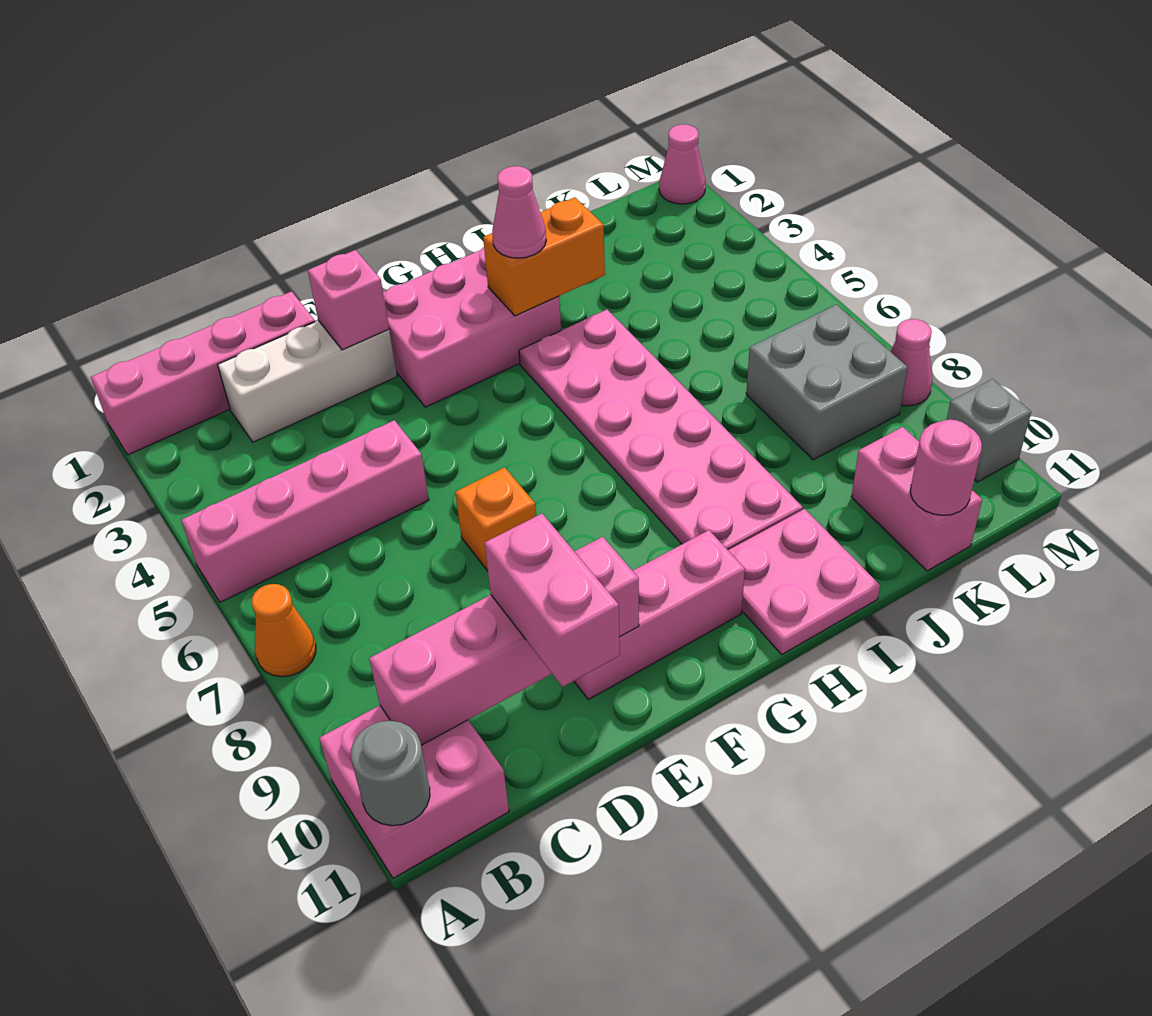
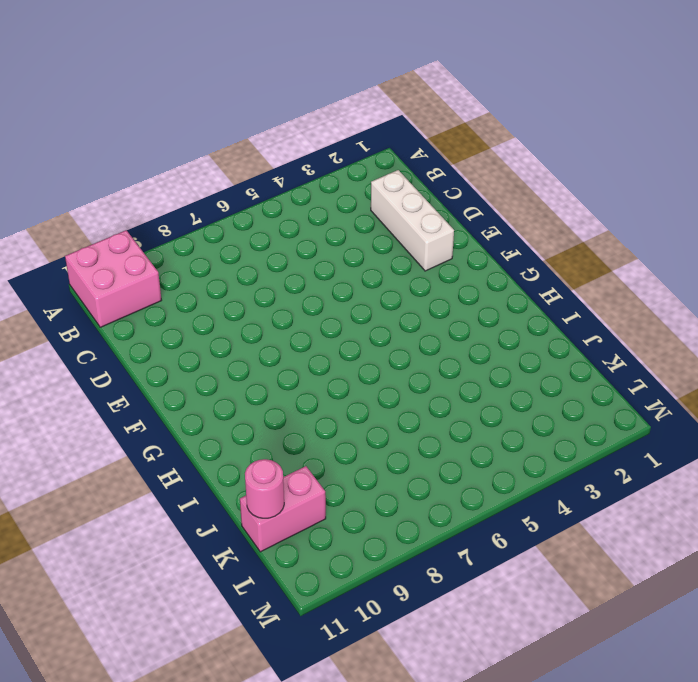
none -> pink 1x4 brick [91,291,315,455]
none -> pink 1x4 brick [181,420,429,602]
none -> orange 1x1 cone [251,584,316,677]

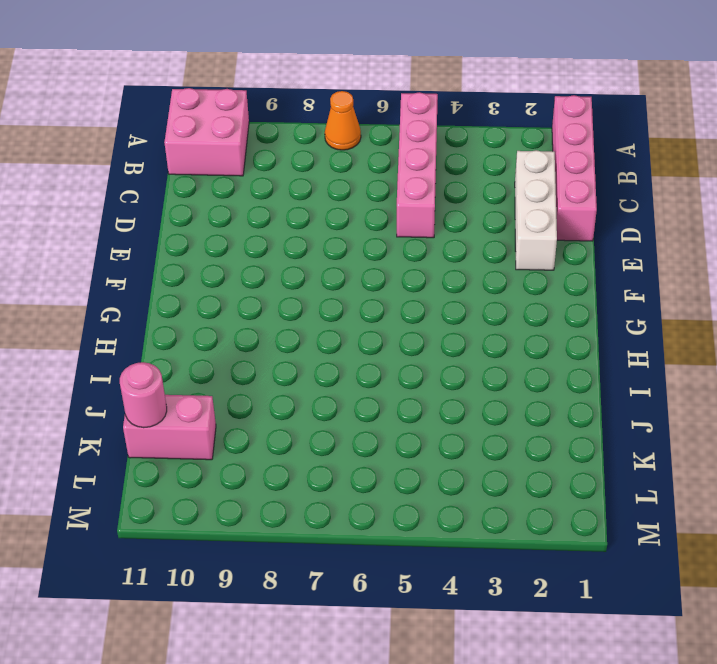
none -> orange 1x1 brick [455,467,536,571]
none -> pink 1x3 brick [574,530,745,700]
none -> pink 2x3 brick [383,247,561,407]

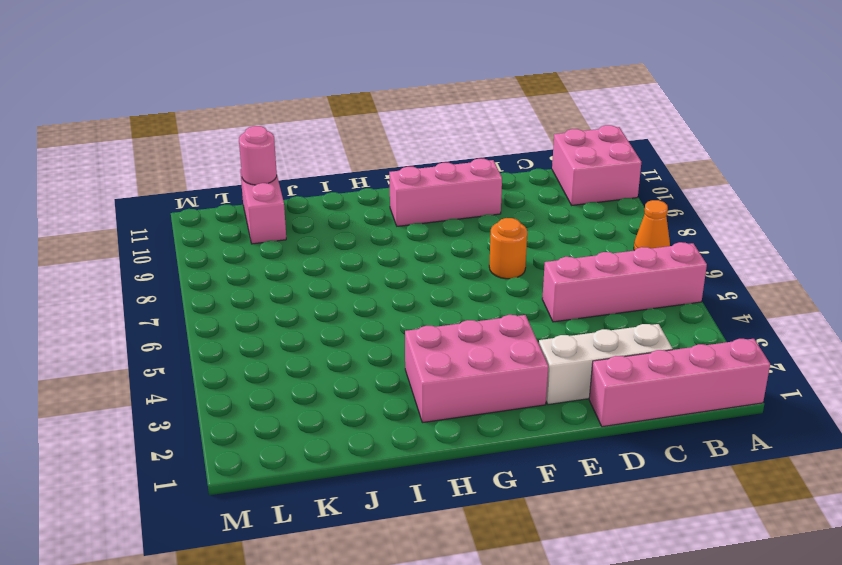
orange 1x1 round brick [489,218,527,279] -> orange 1x1 brick [455,467,536,571]
none -> pink 2x6 plate [519,310,803,550]
none -> pink 2x2 plate [728,509,880,654]
none -> grey 2x2 brick [746,305,908,460]

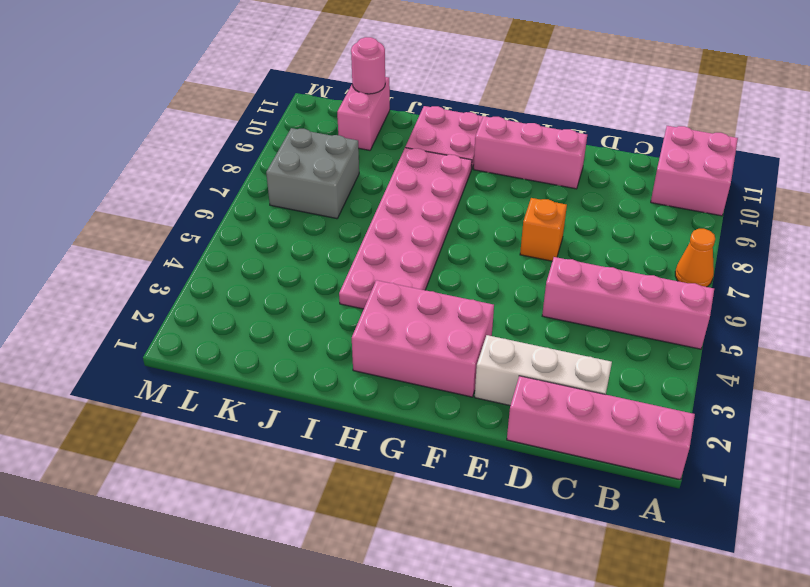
none -> pink 1x1 cone [659,124,706,204]
none -> pink 1x1 cone [890,319,932,406]
none -> grey 1x1 brick [947,379,1031,482]

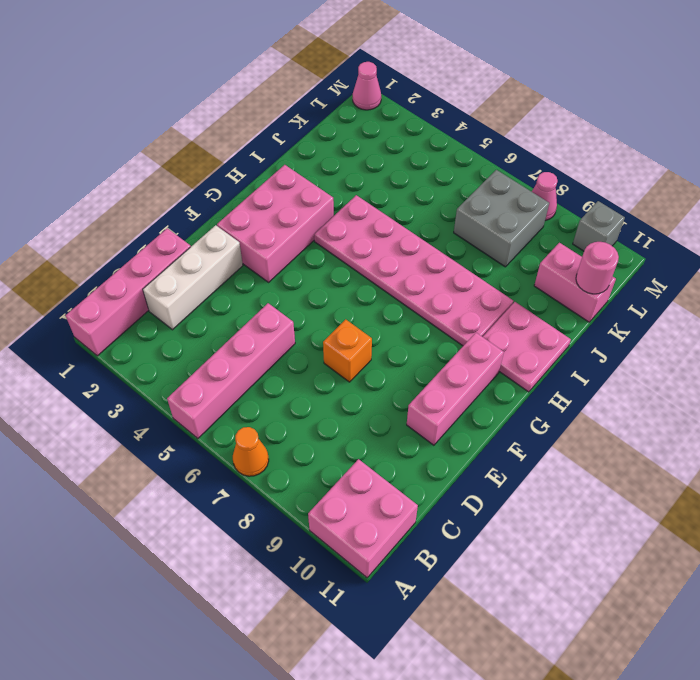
none -> grey 1x1 round brick [351,721,430,826]
none -> pink 1x4 brick [369,537,639,745]
none -> pink 1x1 brick [308,250,389,350]

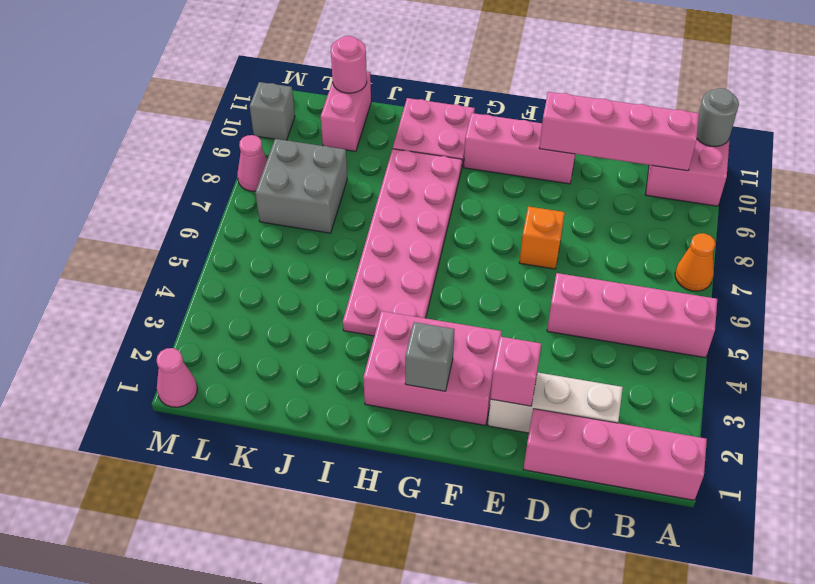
grey 1x1 brick [405,322,455,391] -> none
none -> orange 1x2 brick [483,197,605,316]
none -> pink 1x2 brick [485,514,620,687]
none -> pink 1x1 cone [492,166,546,258]

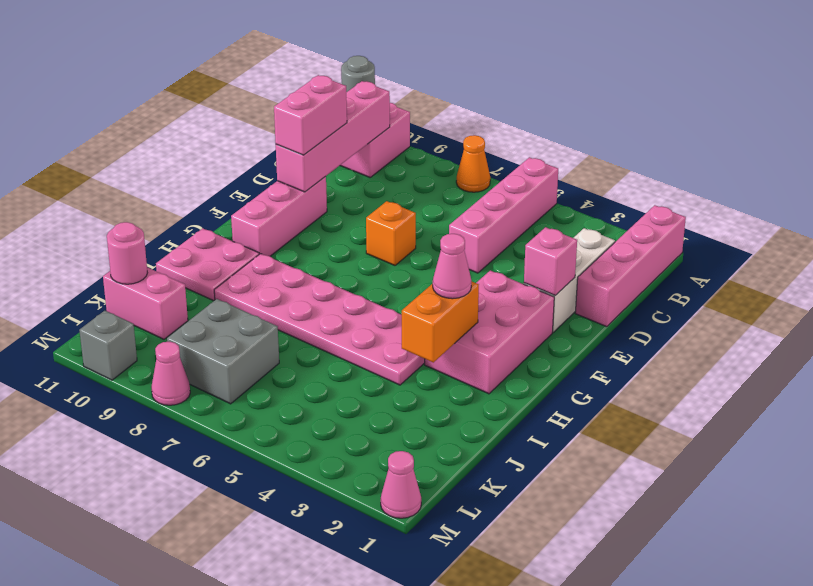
pink 1x2 brick [274,75,347,155] -> pink 1x2 brick turned to [485,514,620,687]

